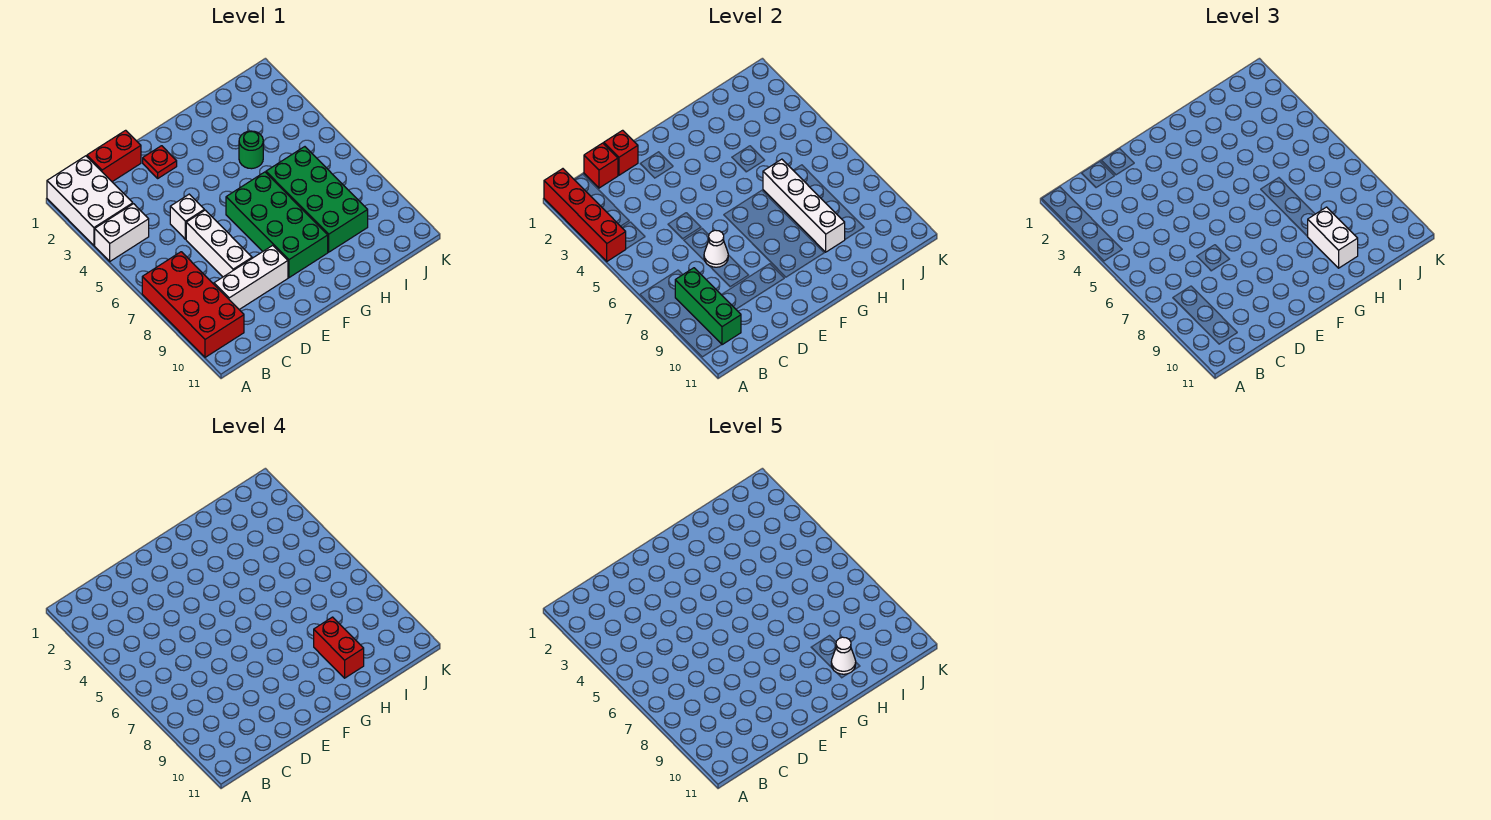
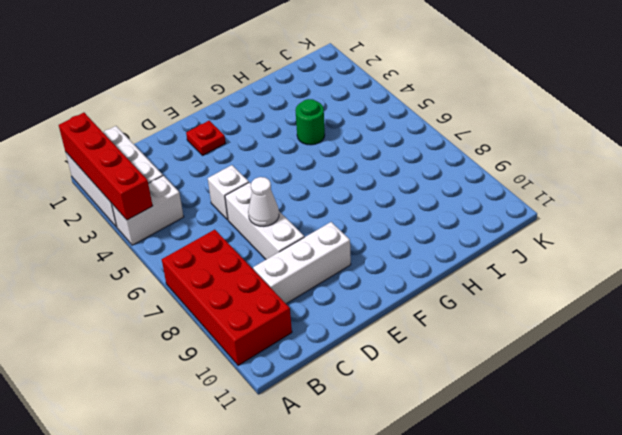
none -> red 1x2 brick [87,130,141,182]
none -> green 2x4 brick [226,172,328,278]
none -> green 2x4 brick [266,147,368,252]

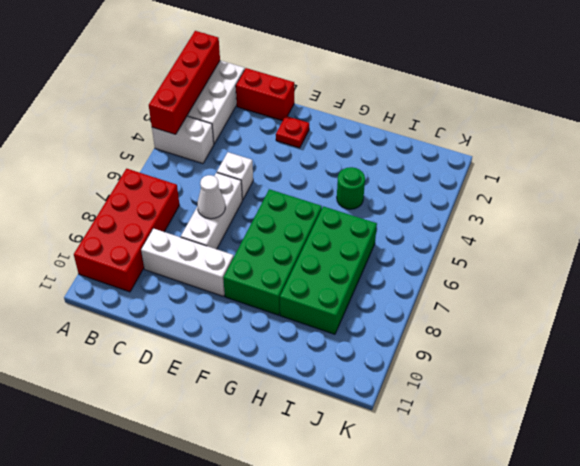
none -> green 1x3 brick [675,268,741,345]
none -> red 1x1 brick [584,143,618,188]
none -> red 1x1 brick [604,130,638,175]

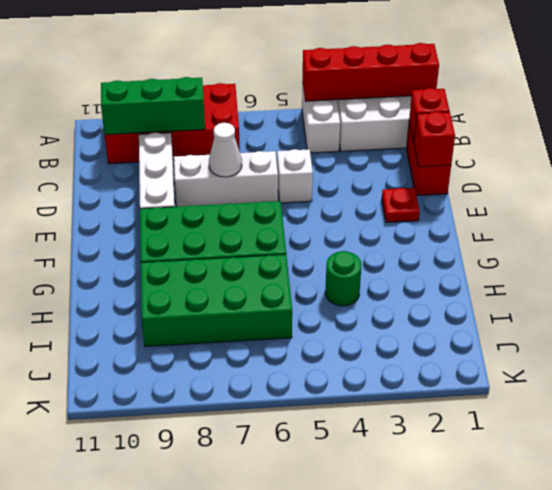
none -> white 1x4 brick [763,159,845,252]
none -> white 1x2 brick [1307,207,1358,268]
none -> red 1x2 brick [314,617,364,678]

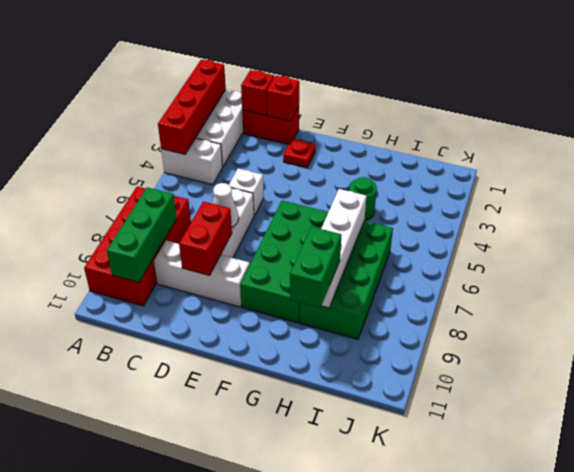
red 1x2 brick [179,201,232,276] -> red 1x2 brick moved to [314,617,364,678]
green 1x2 brick [290,227,342,308] -> white 1x2 brick [1307,207,1358,268]
none -> white 1x1 cone [831,637,856,674]

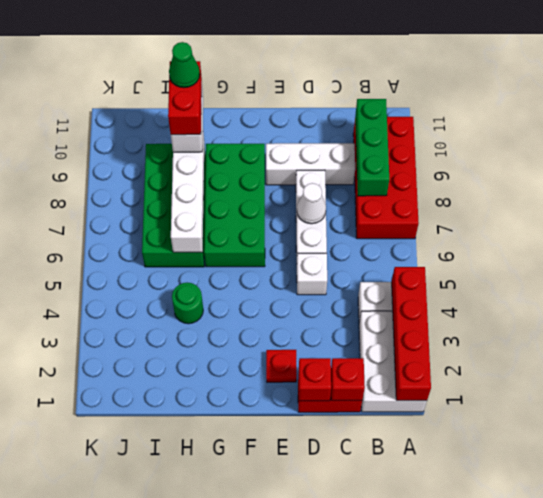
green 1x1 cone [169,42,200,88] -> white 1x1 cone [831,637,856,674]

